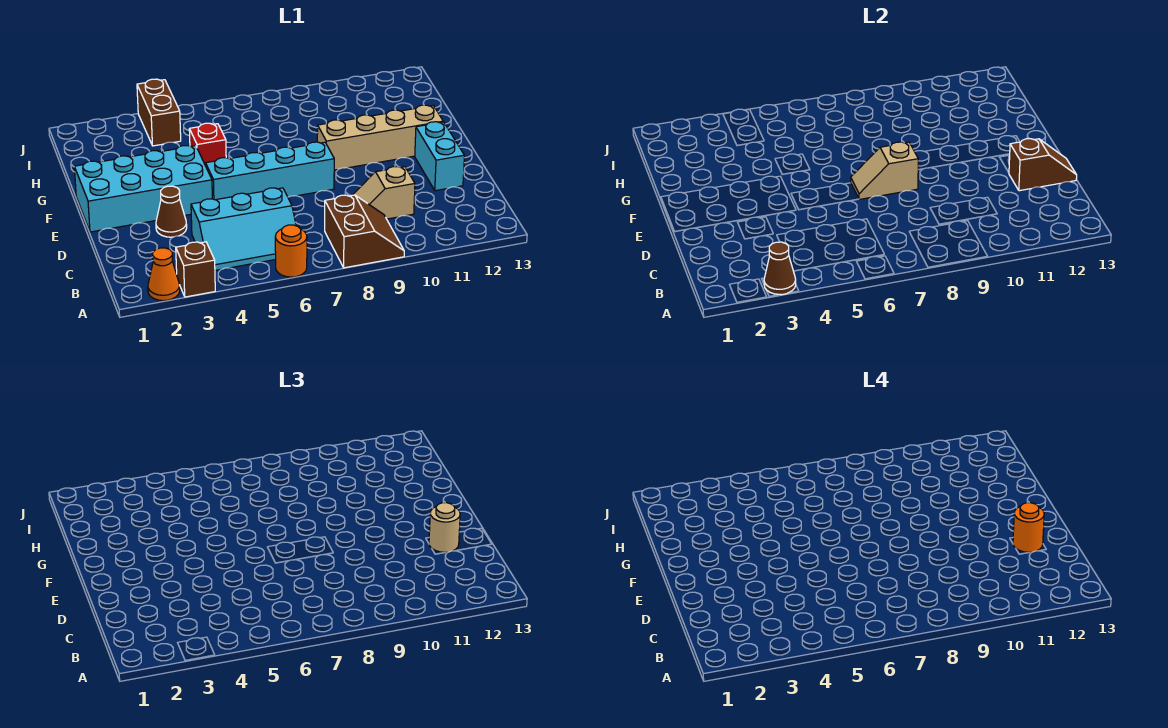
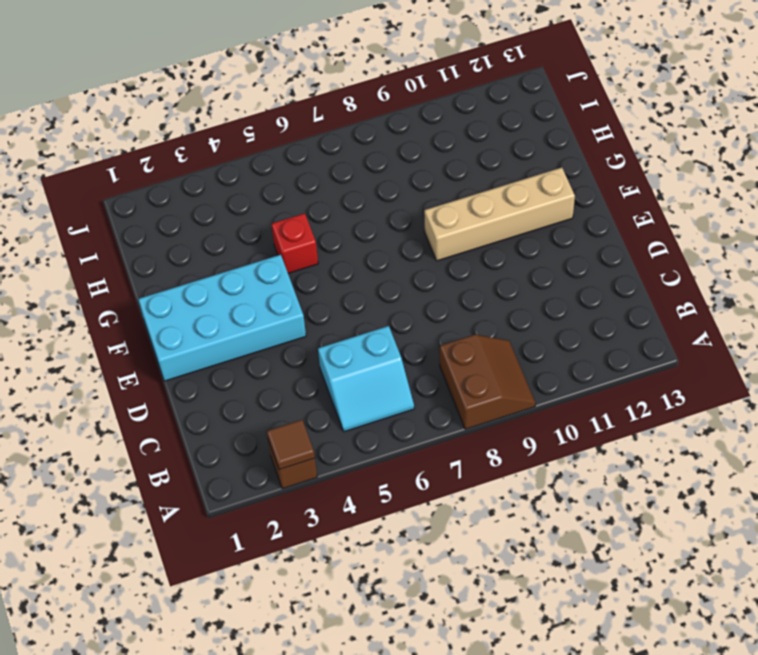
brown 1x1 tile [267,420,315,470] -> brown 1x1 cone [764,242,796,295]
cyan 2x2 slope [318,326,414,432] -> cyan 2x3 slope [191,188,296,270]
none -> orange 1x1 cone [148,248,180,301]
none -> orange 1x1 round brick [275,225,307,277]
none -> tan 1x2 slope [353,167,415,219]

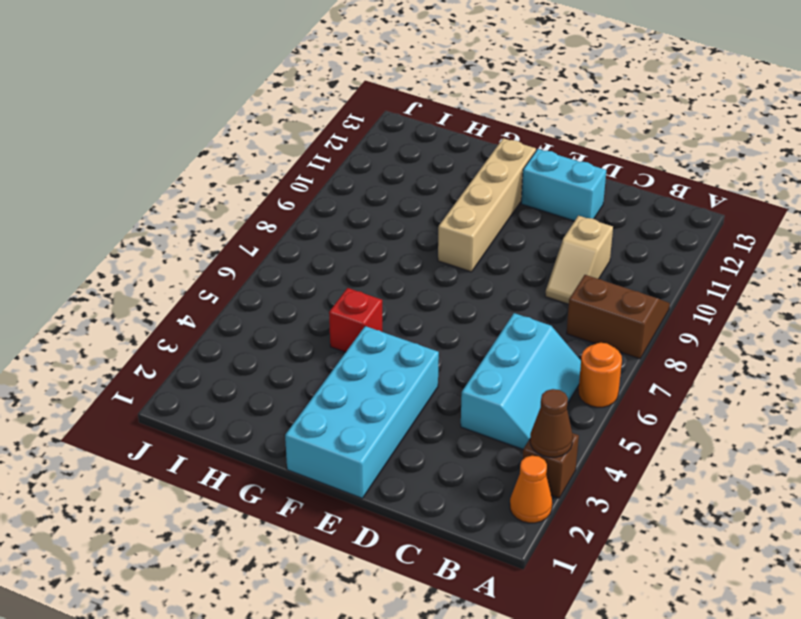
none -> brown 1x1 cone [156,186,187,237]
none -> cyan 1x4 brick [206,142,334,200]
none -> brown 1x2 brick [137,79,181,146]

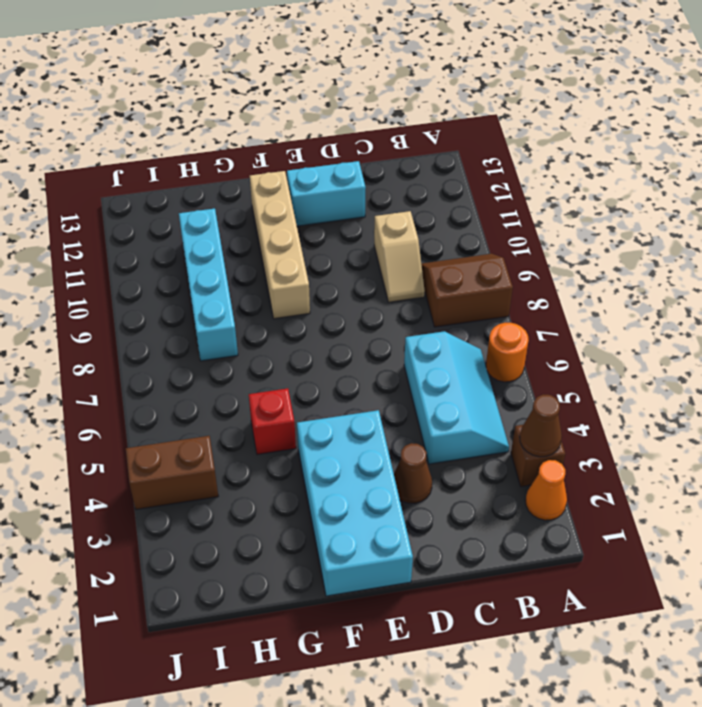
cyan 1x4 brick [179,208,238,361] -> cyan 1x4 brick moved to [206,142,334,200]
none -> brown 1x2 slope [1009,139,1077,191]
none -> tan 1x2 slope [851,142,918,199]
none -> tan 1x1 round brick [429,503,460,552]

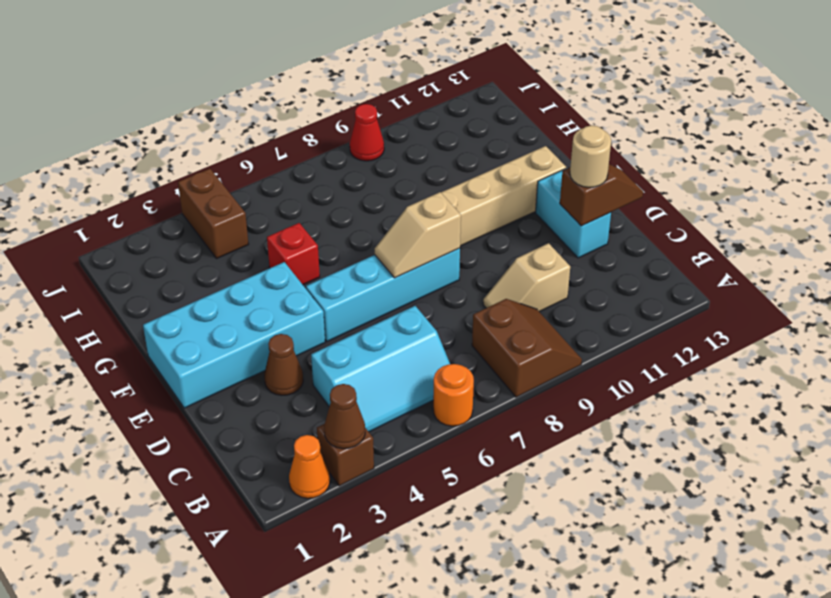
red 1x1 cone [350,104,384,161] -> none
none -> orange 1x1 round brick [1013,503,1044,552]

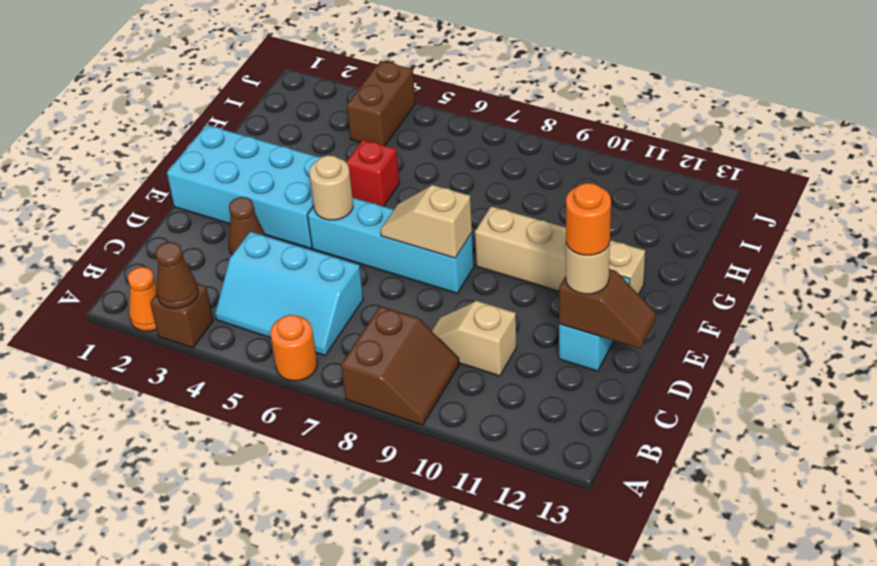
tan 1x1 round brick [309,155,353,220] -> none

